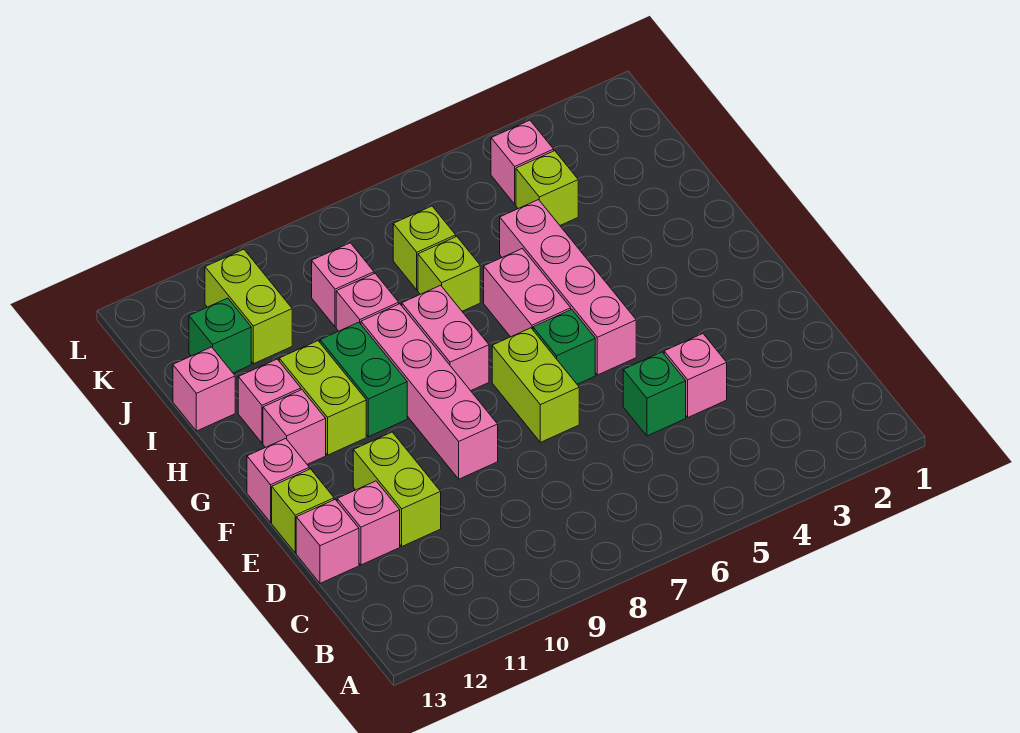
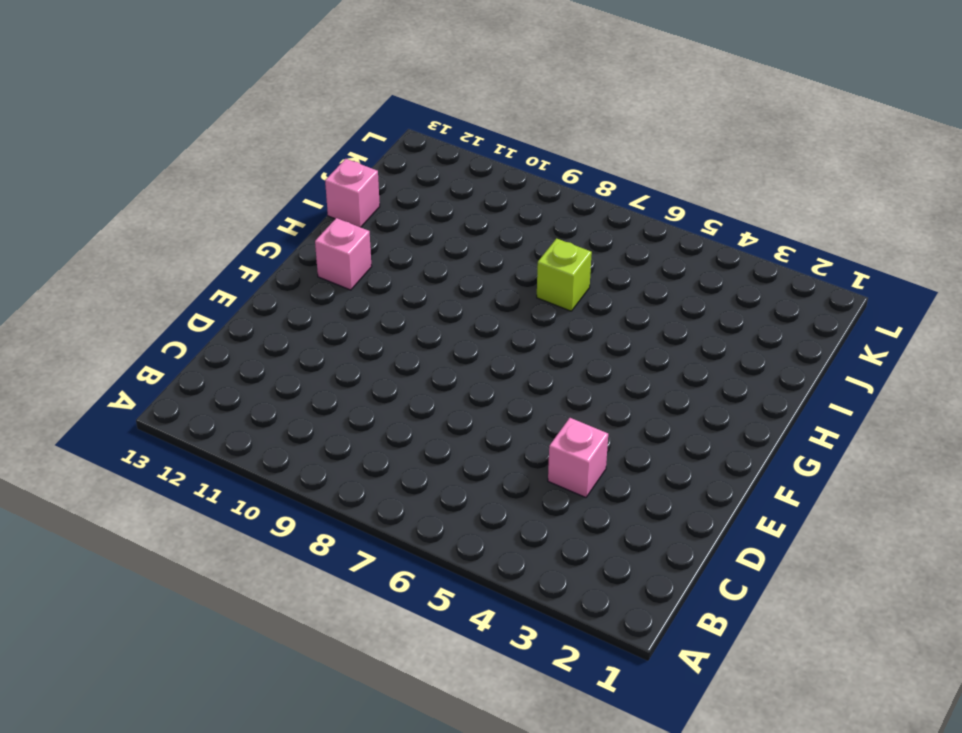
none -> green 1x1 brick [623,352,686,436]
none -> lime 1x2 brick [353,432,441,546]
none -> pink 1x1 brick [337,481,400,565]

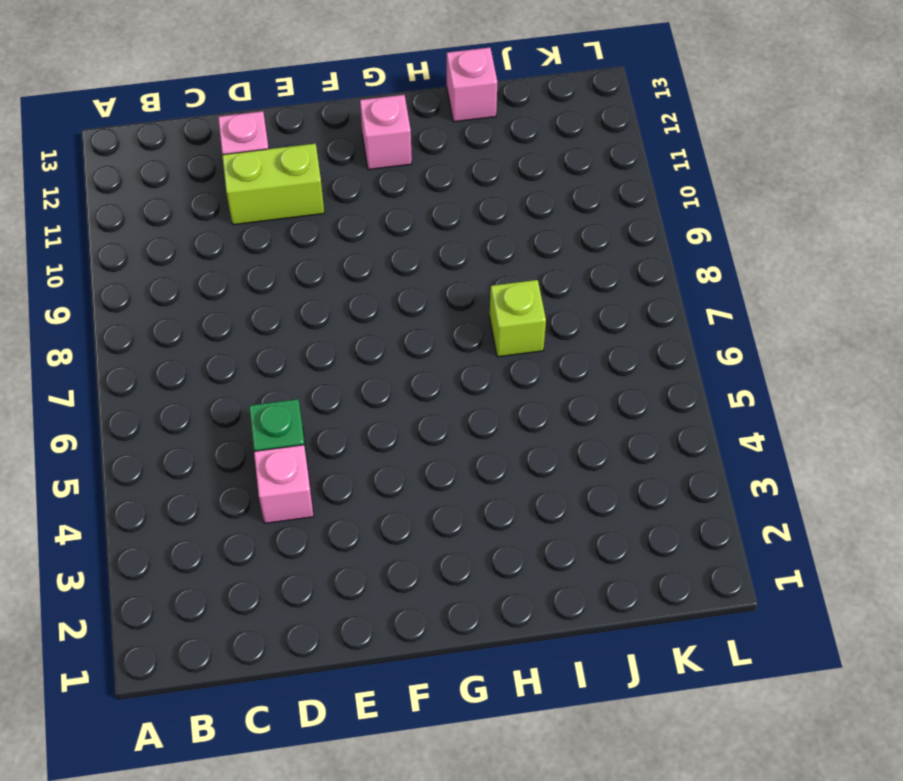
none -> pink 1x1 brick [296,500,359,583]
none -> lime 1x2 brick [492,328,579,442]
none -> pink 1x4 brick [361,304,498,479]

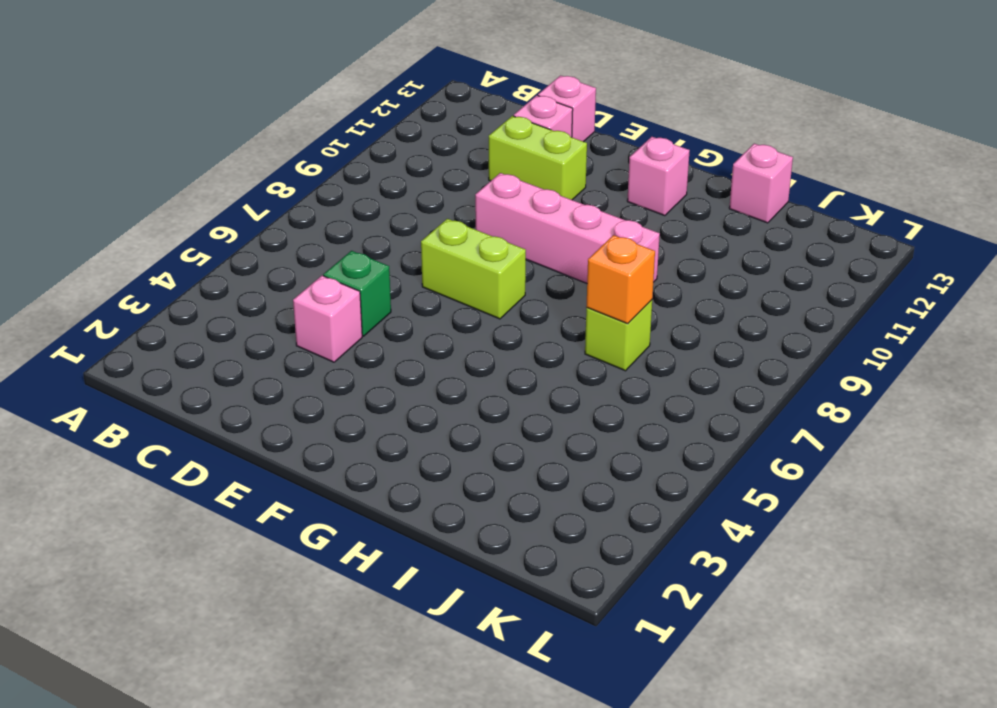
orange 1x1 brick [586,235,655,324] -> none
none -> lime 1x1 brick [272,469,334,553]
none -> pink 1x4 brick [500,200,636,375]
none -> green 1x1 brick [533,310,595,384]

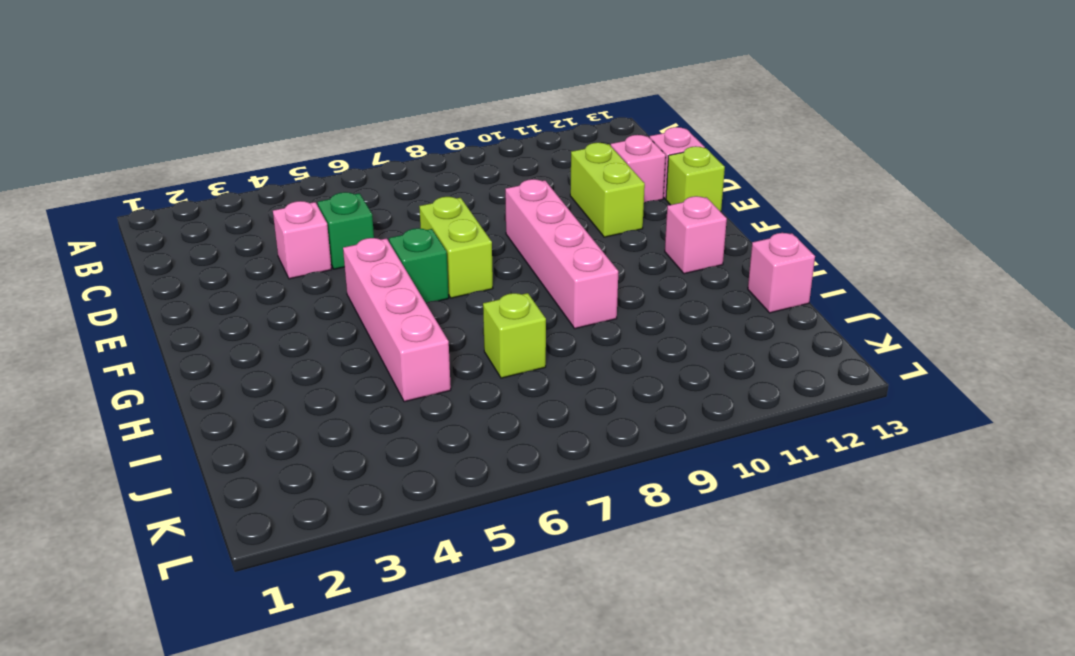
none -> pink 1x1 brick [247,439,309,522]
none -> pink 1x2 brick [484,249,571,337]
none -> pink 1x2 brick [402,285,489,391]

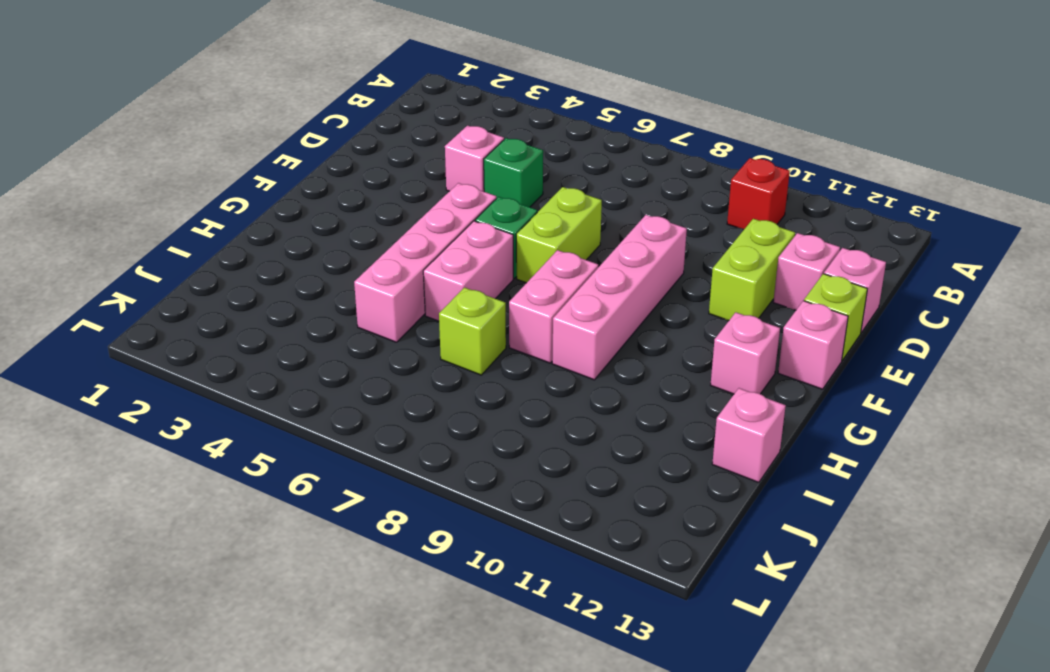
red 1x1 brick [727,158,790,229] -> none
none -> green 1x2 brick [320,322,407,437]
none -> lime 1x2 brick [279,341,366,455]
none -> pink 1x1 brick [238,359,301,443]

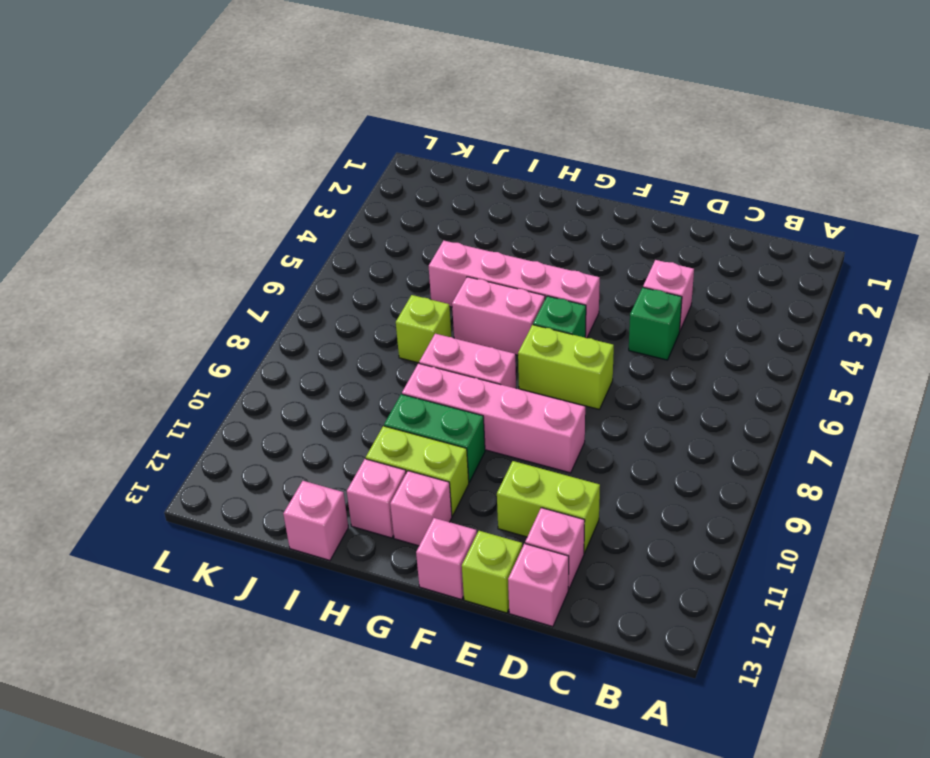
none -> pink 1x1 brick [336,274,399,331]
none -> lime 1x1 brick [516,151,578,225]
none -> lime 1x1 brick [393,206,456,290]

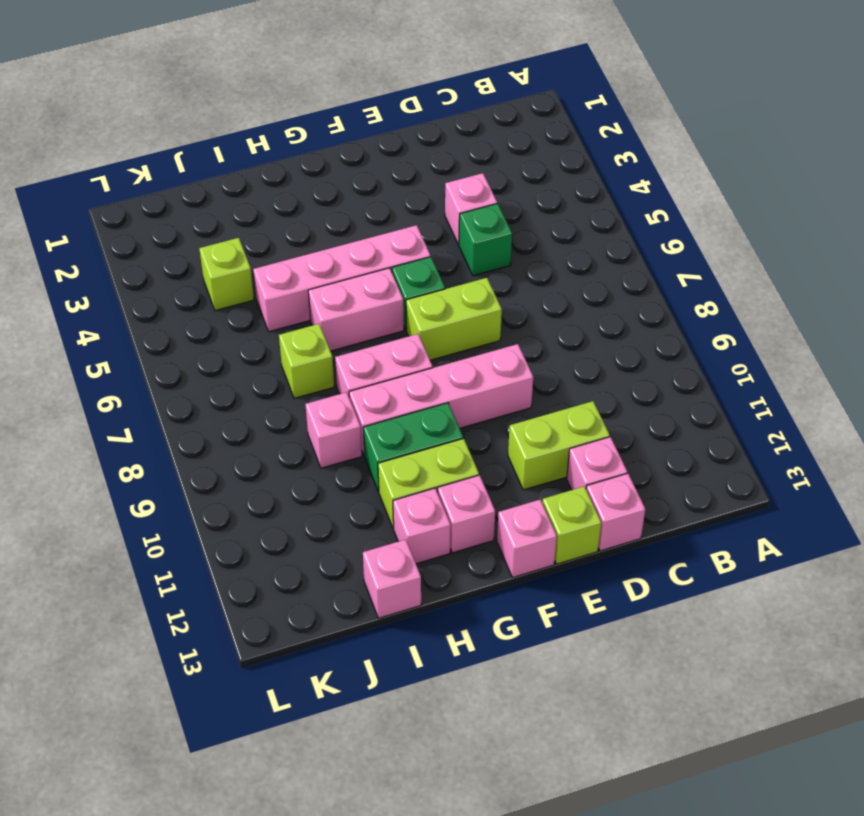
none -> lime 1x1 brick [393,206,456,290]
none -> pink 1x1 brick [312,243,374,327]
none -> lime 1x2 brick [205,249,292,364]

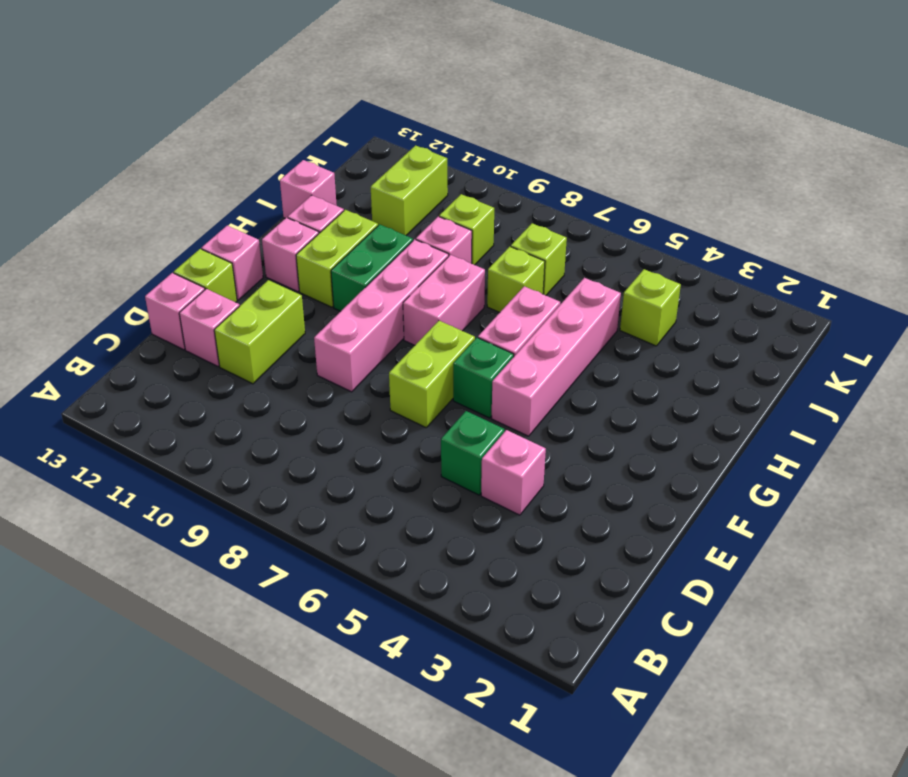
lime 1x1 brick [439,194,494,265] -> pink 1x1 brick [312,243,374,327]
none -> green 1x1 brick [189,298,251,373]
none -> pink 1x1 brick [491,120,554,204]

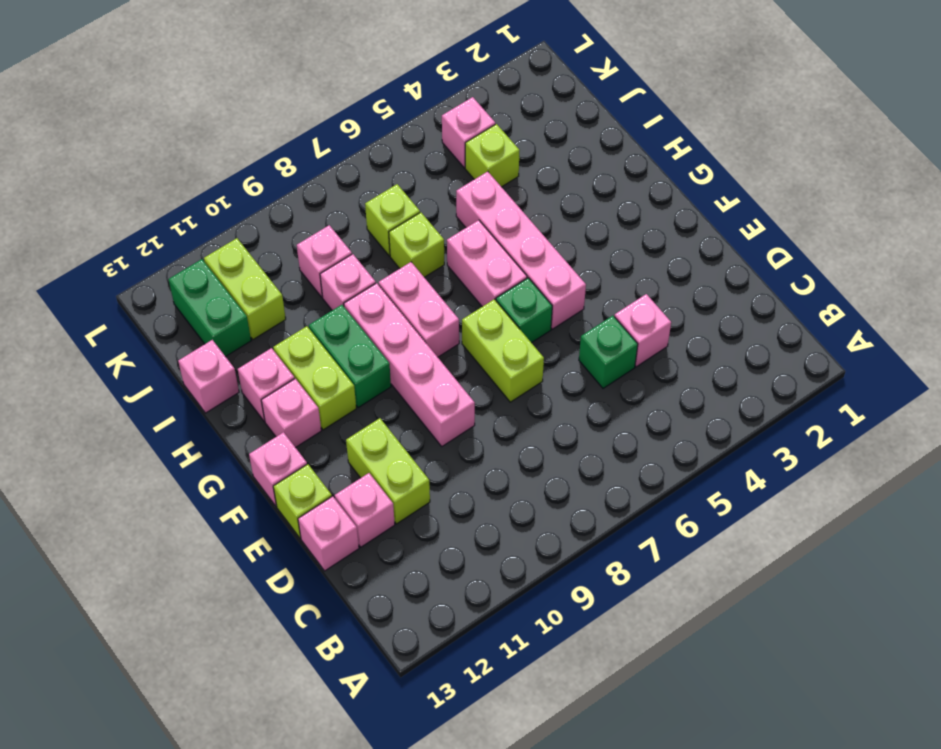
green 1x2 brick [169,259,251,357] -> green 1x1 brick [189,298,251,373]

